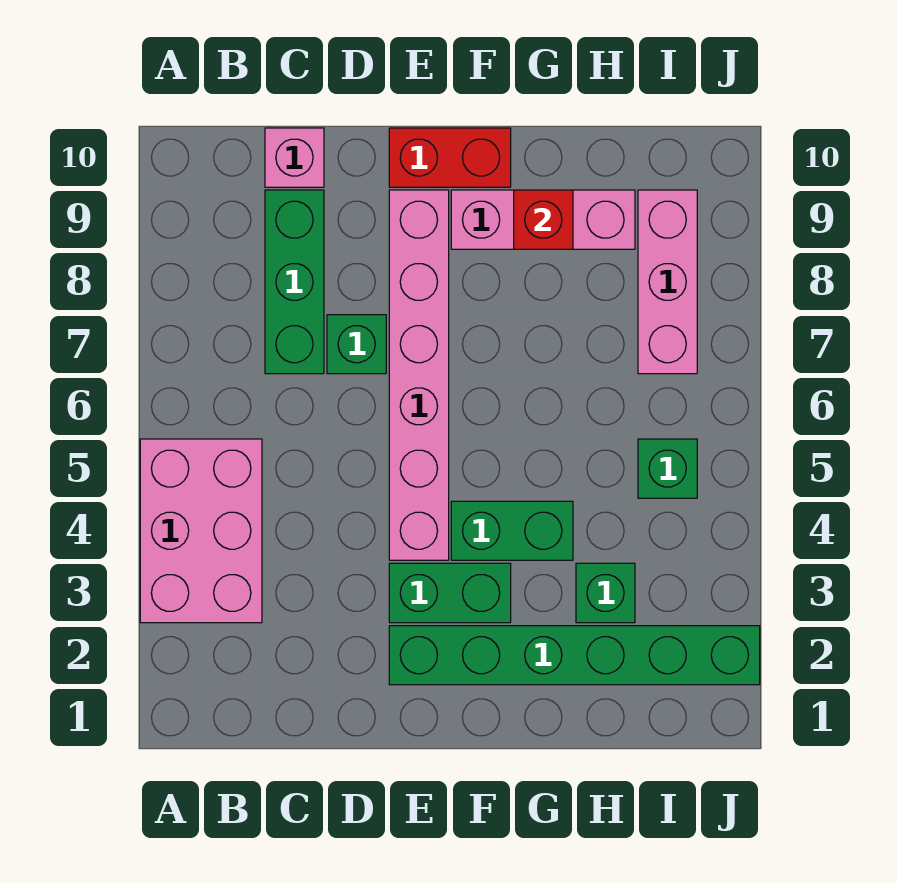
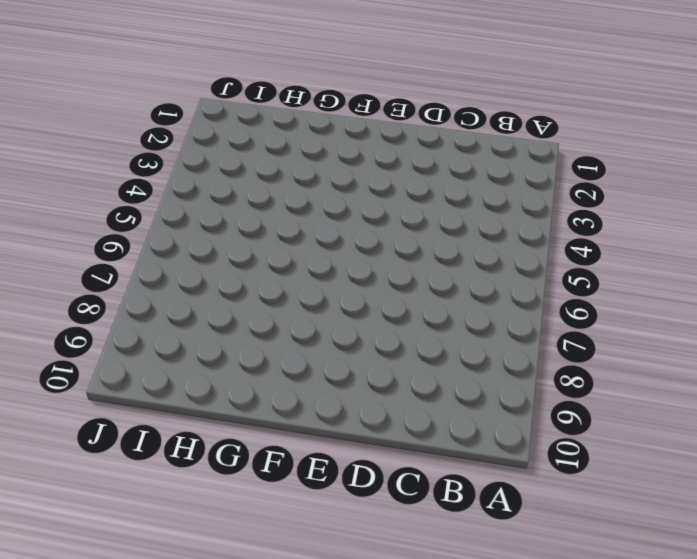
none -> pink 2x3 brick [140,439,262,623]
none -> green 1x3 brick [265,190,324,374]
none -> pink 1x1 brick [265,128,324,187]

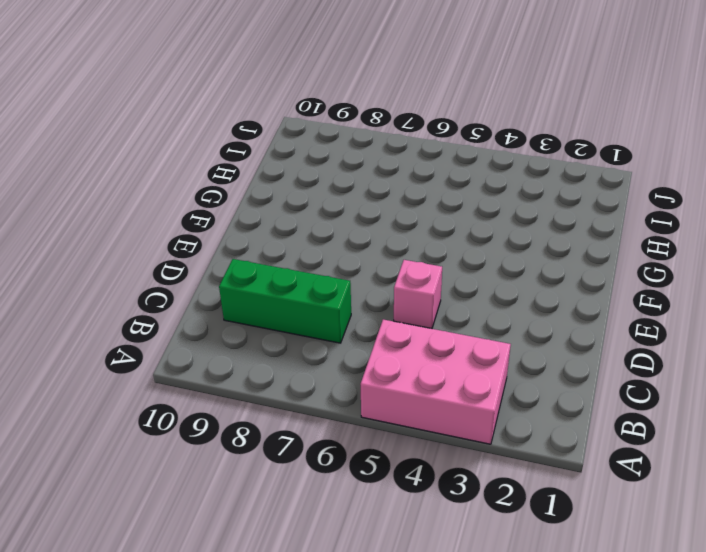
pink 1x1 brick [394,260,442,329] -> pink 1x1 brick moved to [265,128,324,187]
none -> green 1x1 brick [327,315,386,374]
none -> green 1x6 brick [389,626,760,685]
none -> green 1x2 brick [389,563,511,623]

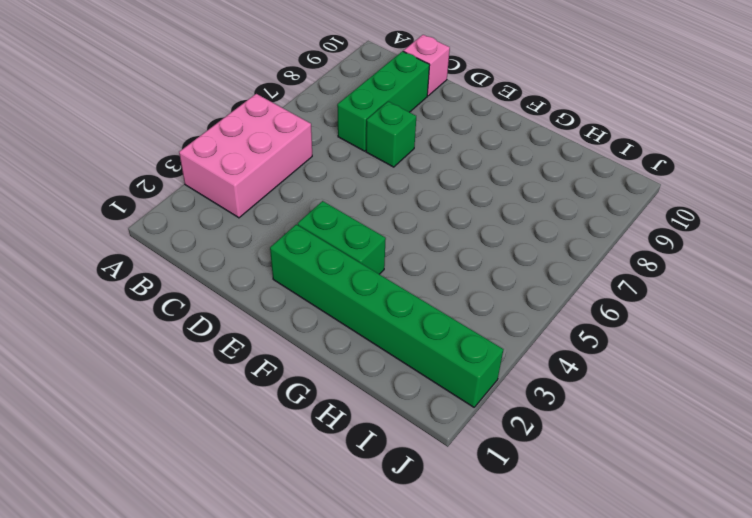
none -> pink 1x6 brick [389,190,449,560]
none -> red 1x2 brick [389,128,511,187]
none -> green 1x2 brick [451,501,573,560]

